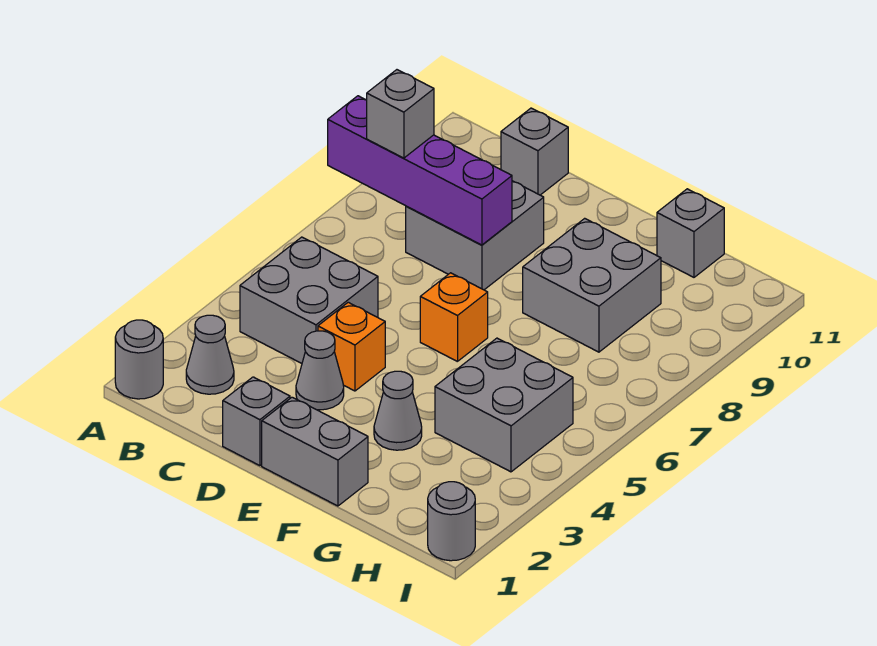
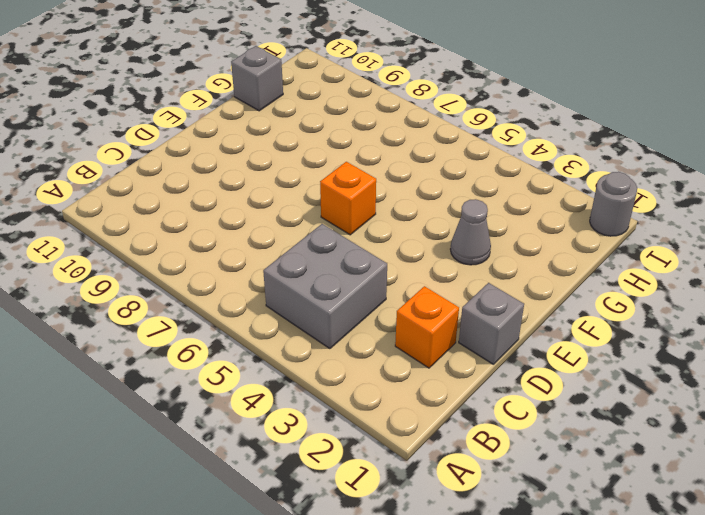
orange 1x1 brick [395,286,459,368] -> orange 1x1 brick moved to [318,302,385,391]
none -> grey 1x1 round brick [115,320,163,399]
none -> grey 1x1 cone [186,315,234,394]
none -> grey 2x2 brick [406,181,544,290]

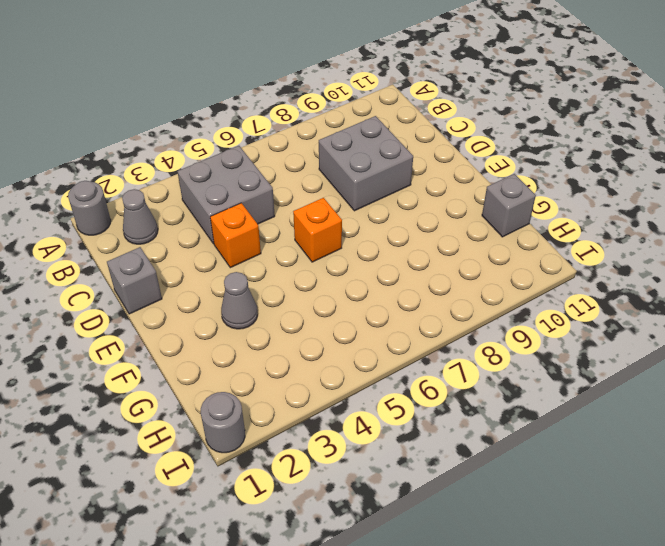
none -> grey 1x1 brick [501,108,568,195]
none -> grey 1x1 cone [296,331,344,410]
none -> grey 1x2 brick [262,397,368,506]

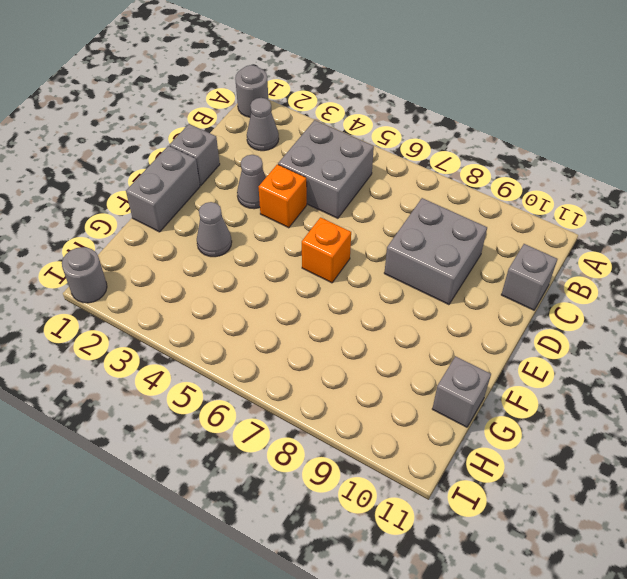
none -> grey 2x2 brick [523,218,661,352]
none -> grey 2x2 brick [435,338,573,472]
none -> purple 1x4 brick [328,96,512,245]

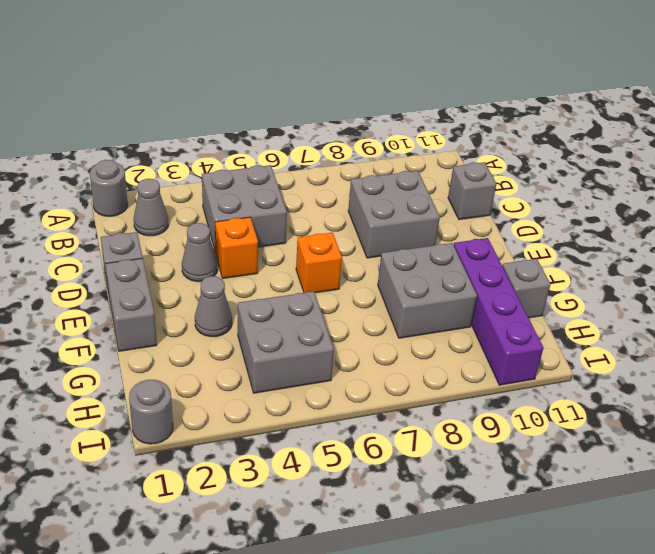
purple 1x4 brick [454,238,543,385] -> purple 1x4 brick moved to [328,96,512,245]
none -> grey 1x1 brick [367,70,434,158]

